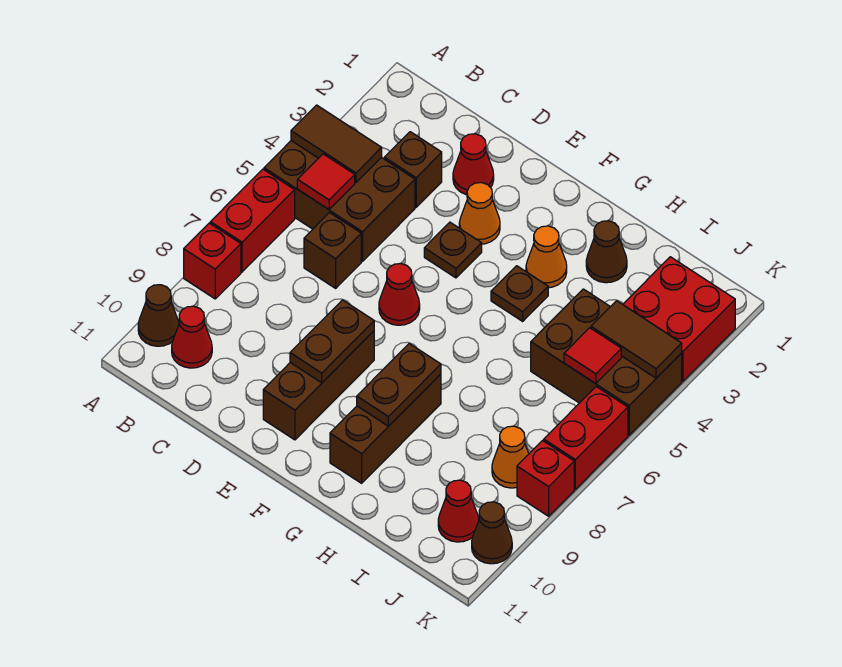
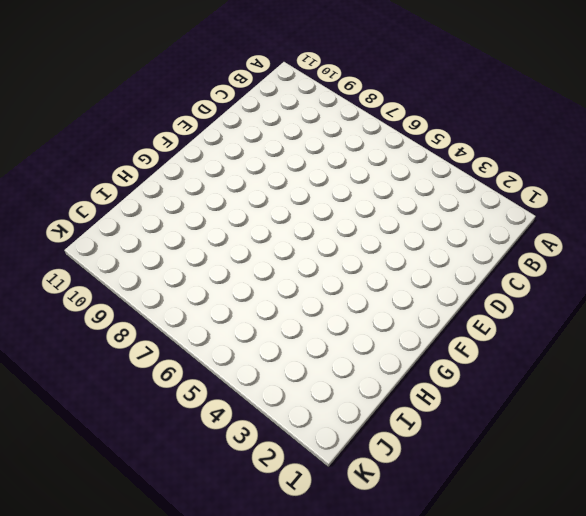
none -> brown 2x3 brick [264,141,415,261]
none -> red 1x2 brick [210,169,295,272]
none -> red 1x1 brick [184,223,241,299]

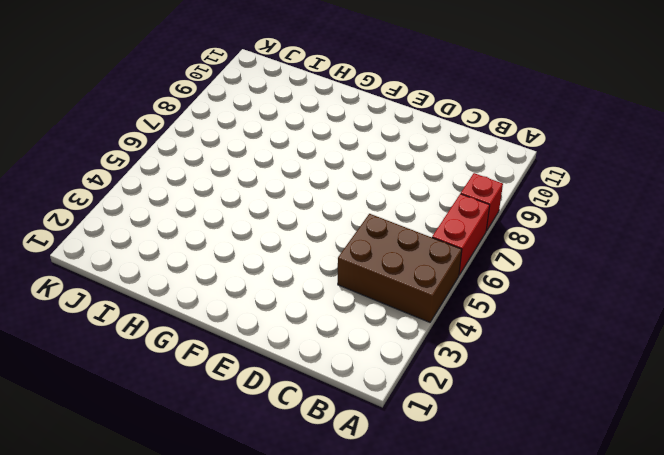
none -> brown 1x1 cone [138,285,179,346]
none -> red 1x1 cone [172,306,212,368]
none -> brown 1x1 brick [384,132,442,207]

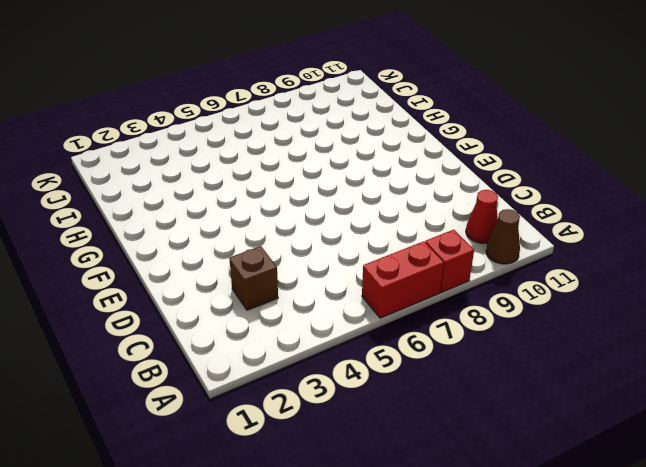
none -> brown 2x3 brick [264,141,415,261]
none -> brown 1x1 brick [304,213,361,288]
none -> red 1x1 cone [453,134,494,195]

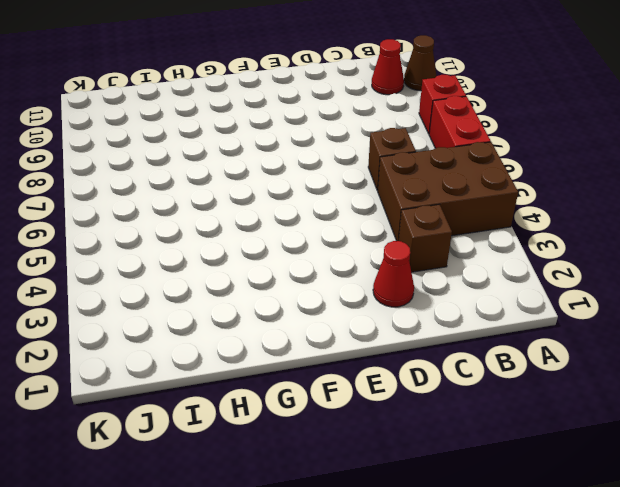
none -> orange 1x1 cone [459,183,500,244]
none -> brown 1x1 plate [424,222,482,278]
none -> red 1x1 cone [379,264,420,325]

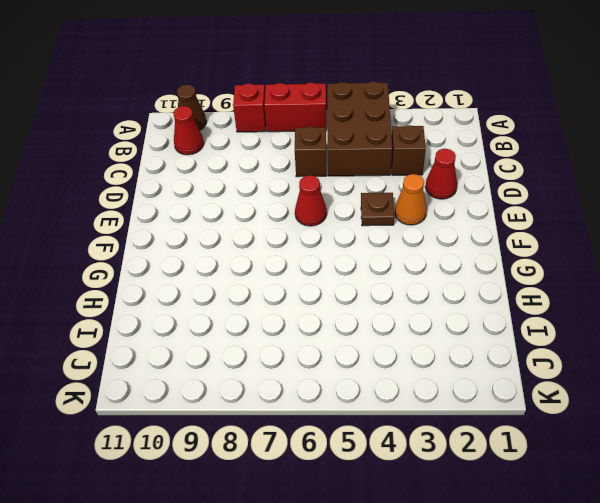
none -> brown 1x3 brick [263,331,374,440]
none -> orange 1x1 cone [526,226,567,288]
none -> brown 1x1 plate [491,266,548,321]

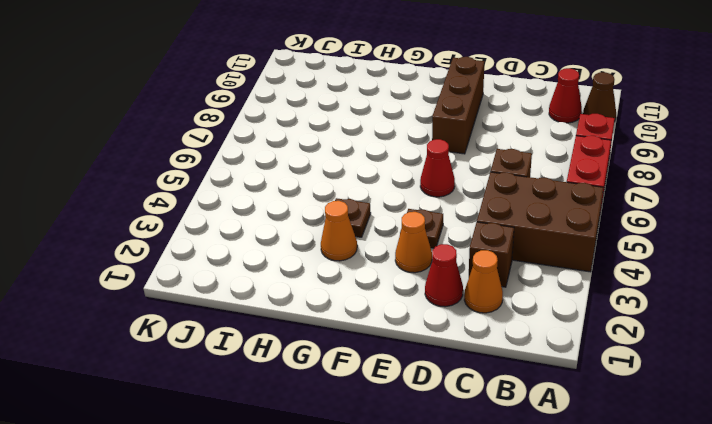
orange 1x1 cone [464,250,503,313] -> orange 1x1 cone moved to [492,426,529,488]
none -> brown 1x3 brick [330,374,441,483]
none -> brown 1x1 cone [586,221,627,283]
none -> brown 2x3 brick [531,289,682,435]

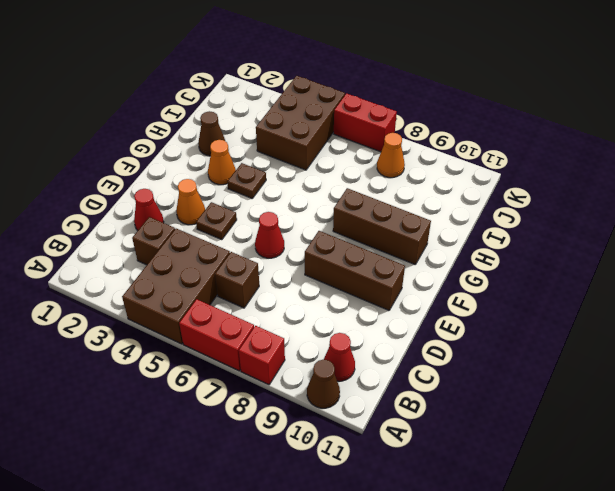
none -> red 2x2 brick [623,257,735,381]
none -> red 1x1 cone [438,480,479,542]
none -> red 1x1 brick [517,441,574,516]

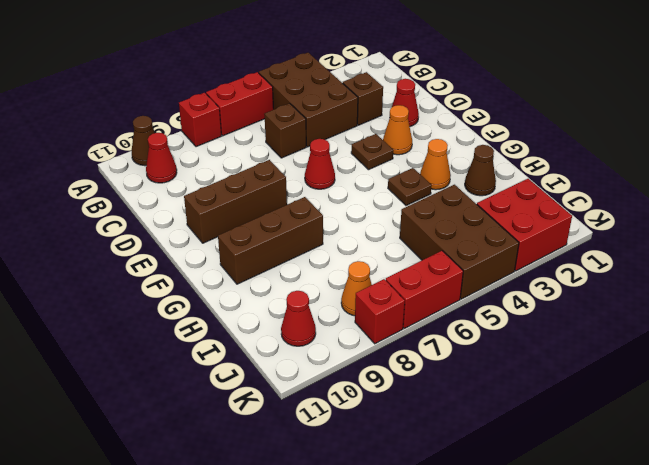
none -> brown 1x1 cone [472,502,512,564]
none -> brown 1x2 tile [291,105,382,182]
none -> red 1x1 tile [297,154,355,209]

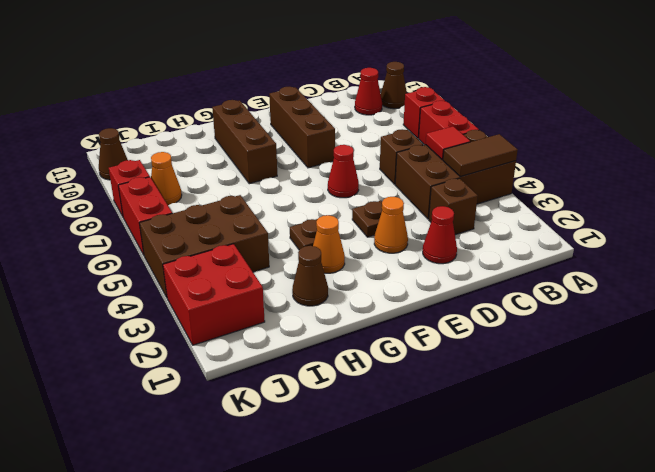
none -> red 1x1 cone [438,480,479,542]
none -> brown 1x2 plate [290,300,374,383]
none -> brown 1x2 plate [357,344,441,426]

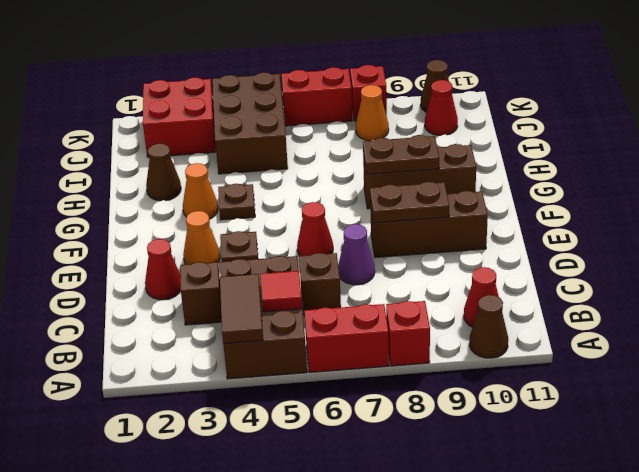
purple 1x1 cone [338,224,375,285] -> none
none -> brown 1x2 tile [591,301,682,378]
none -> red 1x1 tile [564,328,621,384]

